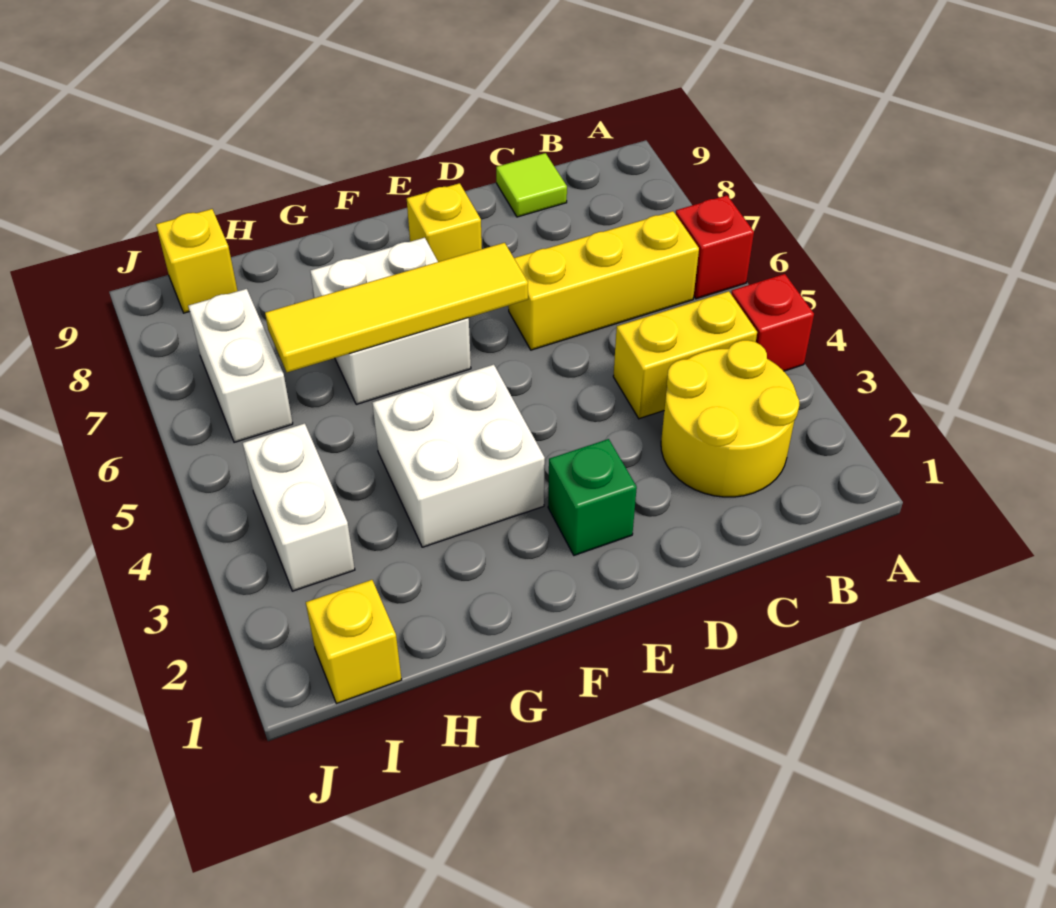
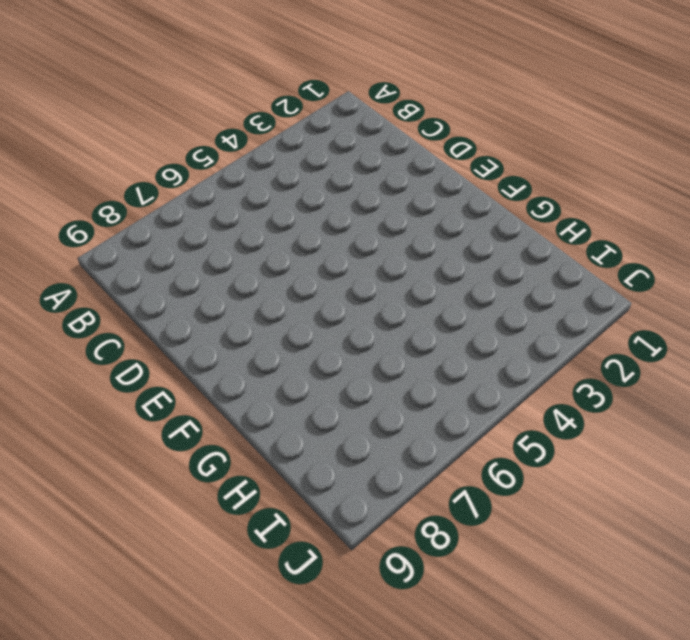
none -> red 1x1 brick [731,274,814,371]
none -> red 1x1 brick [676,195,754,299]
none -> yellow 2x2 round brick [661,340,799,497]

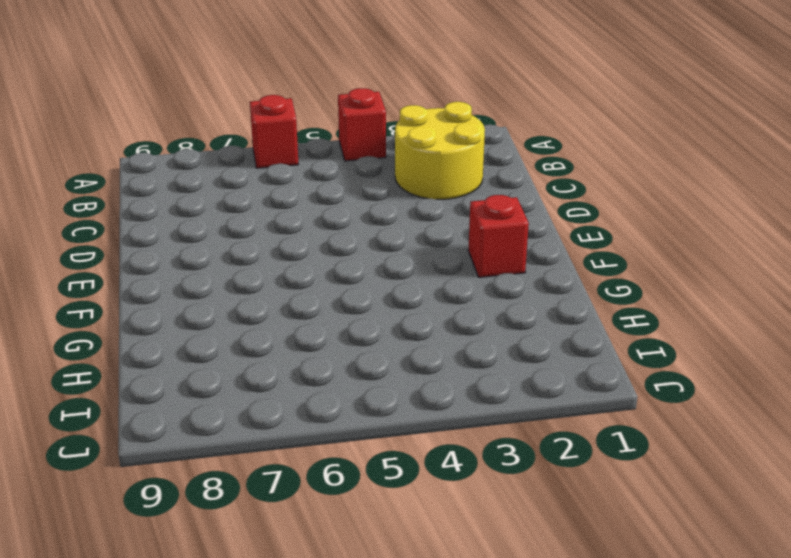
red 1x1 brick [468,195,529,277] -> none
none -> yellow 1x2 brick [613,291,757,419]
none -> yellow 1x3 brick [508,211,699,350]
none -> lime 1x1 tile [496,153,567,217]

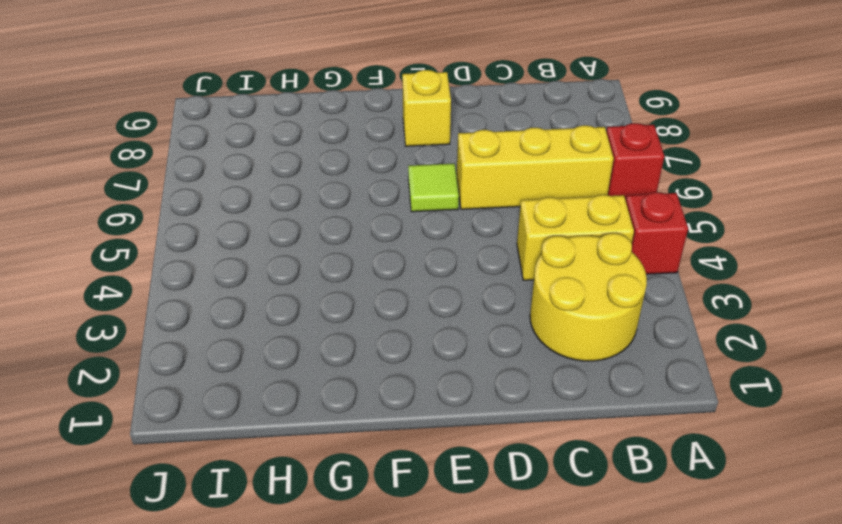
lime 1x1 tile [408,164,459,212] -> lime 1x1 tile moved to [496,153,567,217]
none -> green 1x1 brick [548,439,637,555]
none -> white 2x2 brick [372,365,545,547]
none -> white 2x2 brick [310,238,471,404]

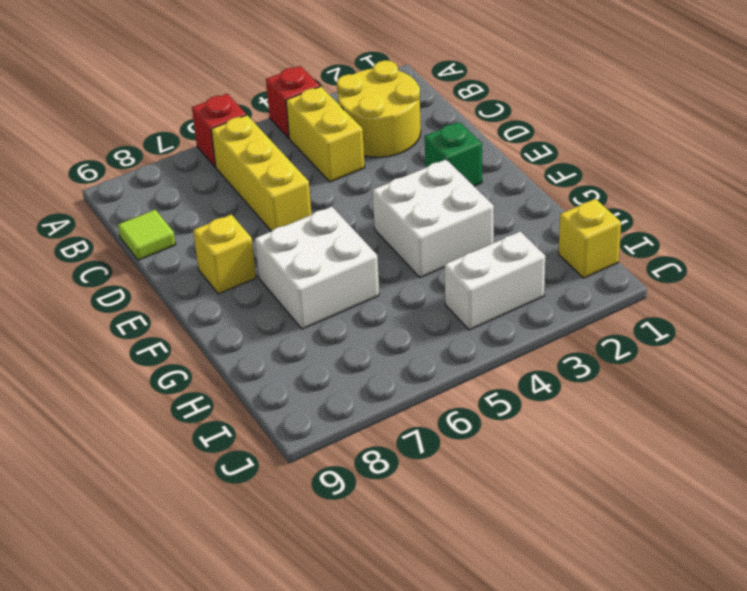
none -> white 1x2 brick [188,289,293,442]
none -> yellow 1x1 brick [156,209,237,313]
none -> yellow 1x4 tile [265,243,528,372]

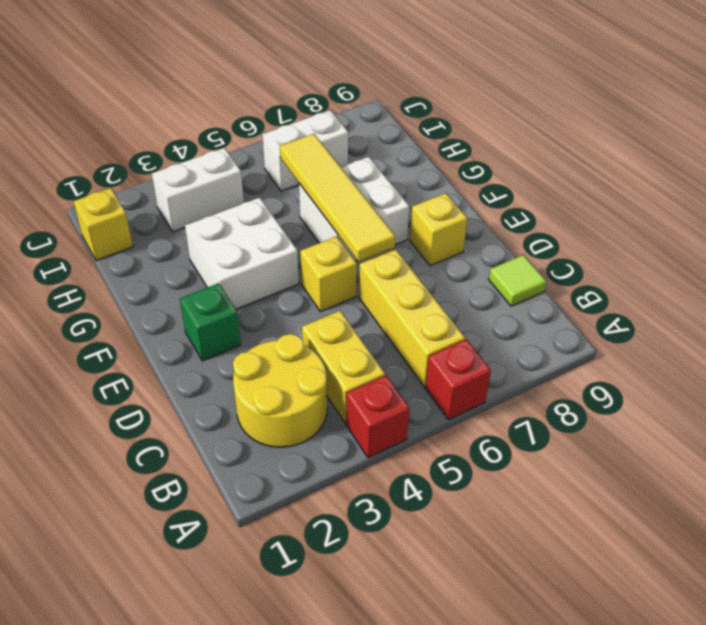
yellow 1x1 brick [300,236,357,312] -> yellow 1x1 brick moved to [156,209,237,313]

